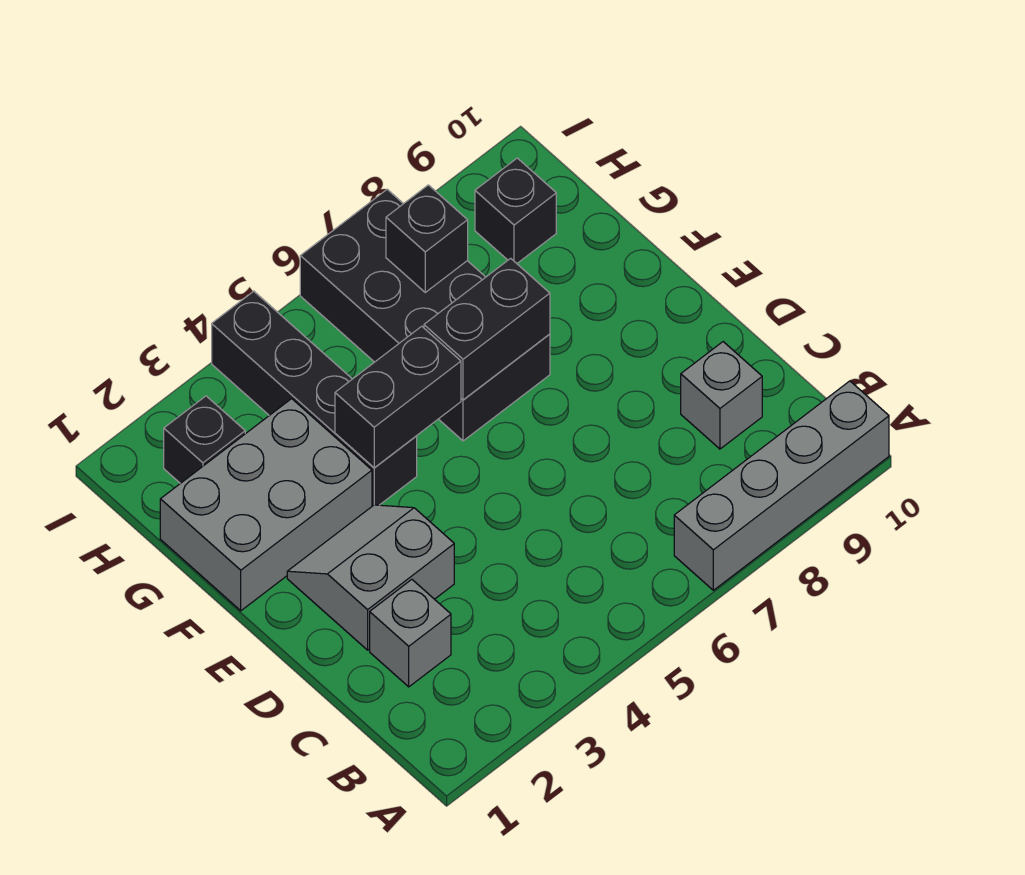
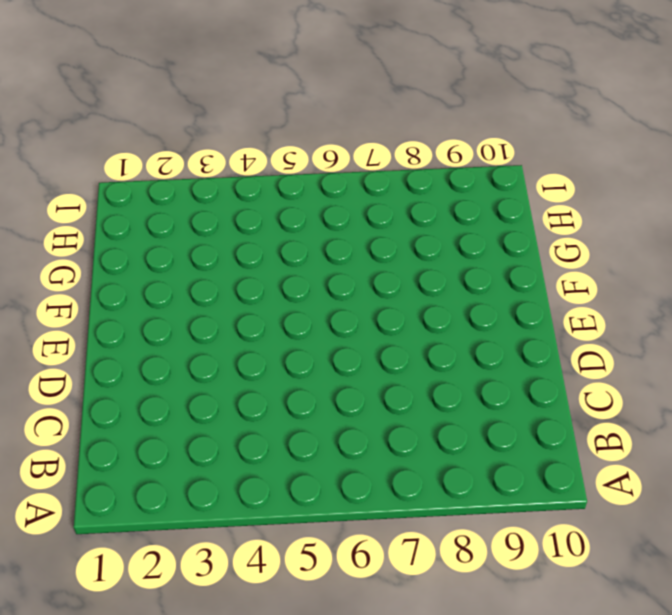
none -> grey 1x4 brick [674,381,889,590]
none -> grey 1x1 brick [370,580,451,687]
none -> grey 1x1 brick [681,342,762,449]

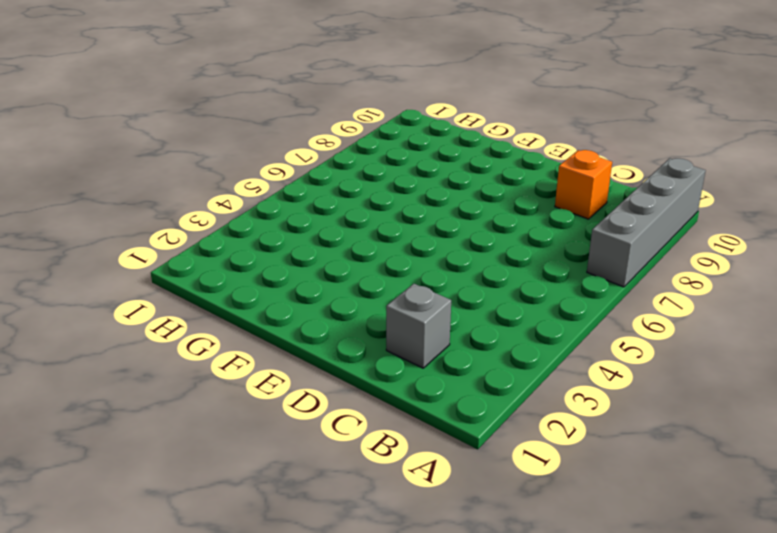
orange 1x1 brick [555,150,612,219] -> grey 1x1 brick [681,342,762,449]
none -> grey 2x2 slope [287,505,454,650]
none -> grey 2x3 brick [160,399,372,611]
none -> black 1x4 brick [212,291,417,506]

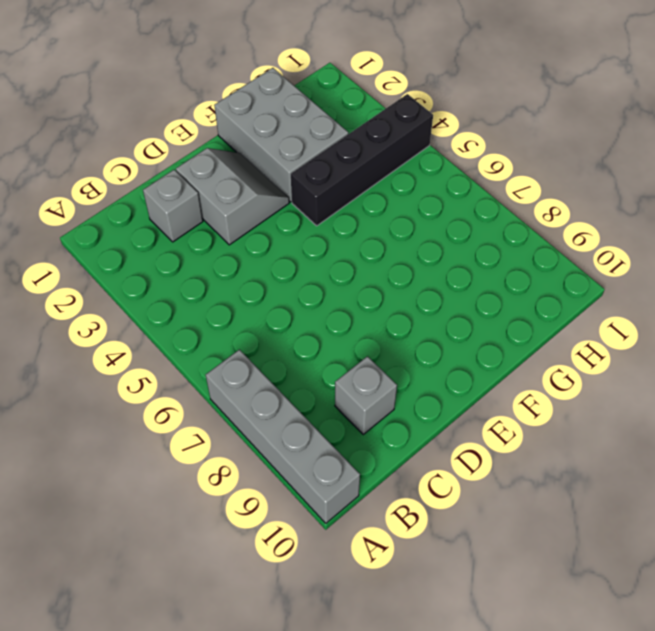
none -> black 2x4 brick [300,189,550,441]
none -> black 1x1 brick [164,396,245,483]
none -> black 1x1 brick [475,158,556,263]

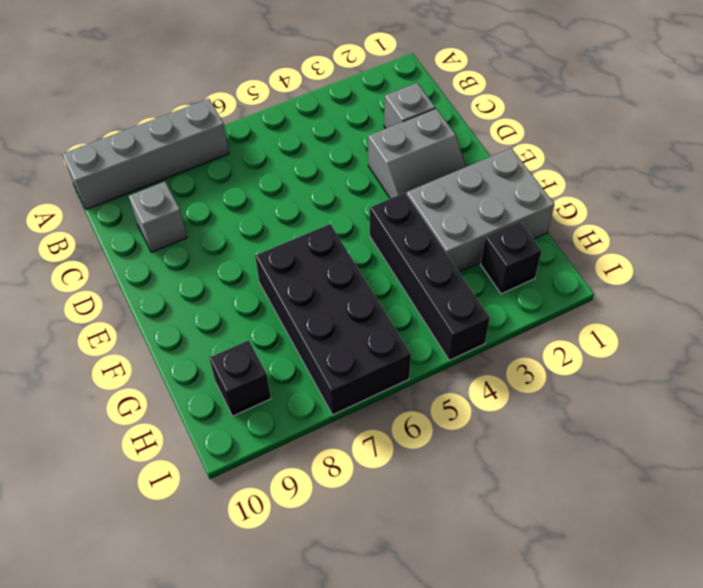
none -> black 1x2 brick [335,326,461,468]
none -> black 1x2 brick [424,258,550,400]
none -> black 1x1 brick [386,185,468,292]

